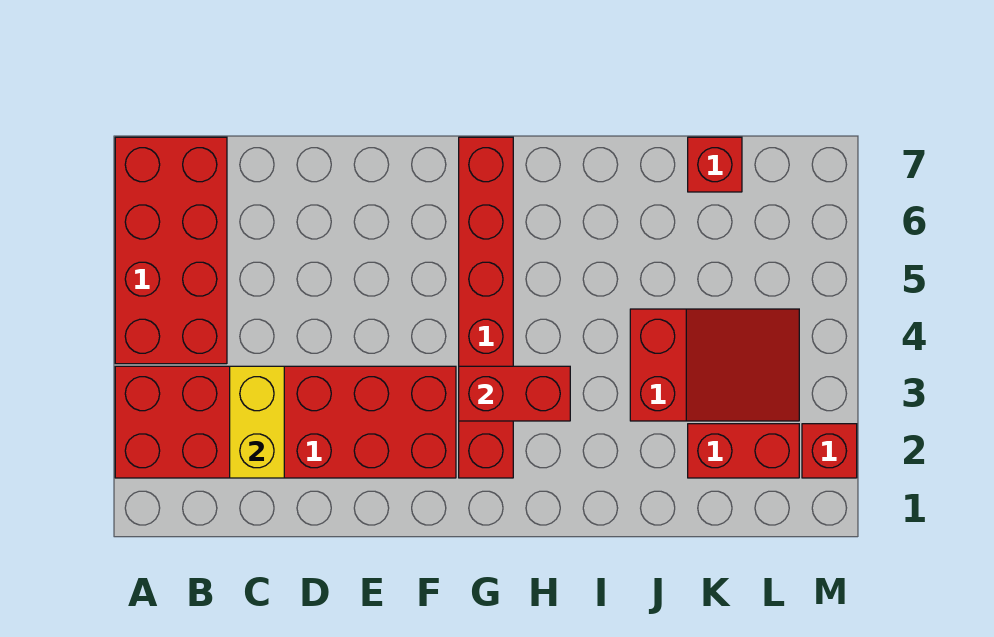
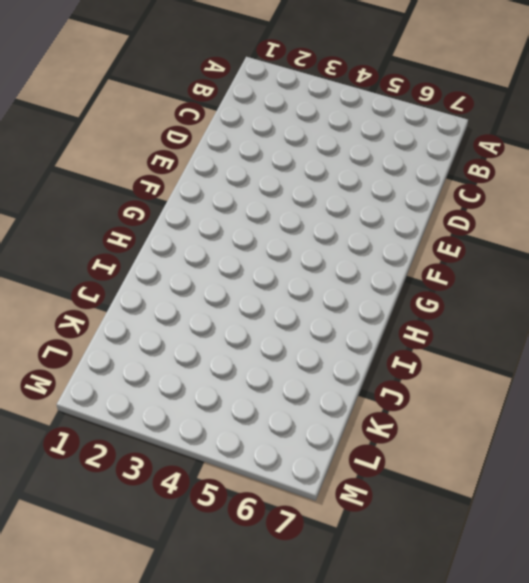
none -> red 2x6 brick [115,366,456,478]
none -> red 2x4 brick [115,137,227,364]

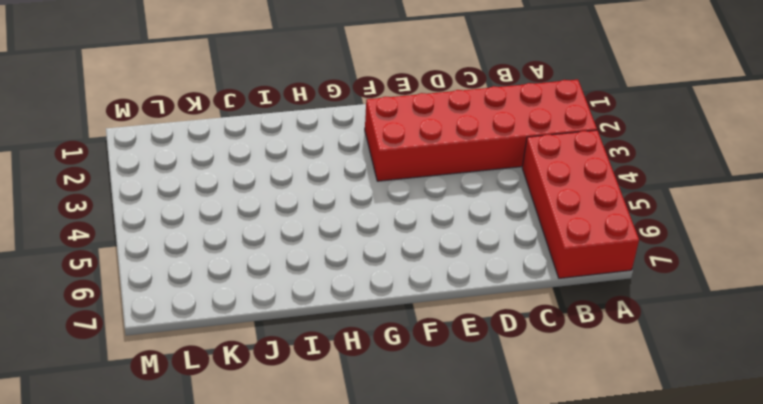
none -> red 1x6 brick [459,137,513,478]
none -> red 2x3 slope [630,309,799,421]

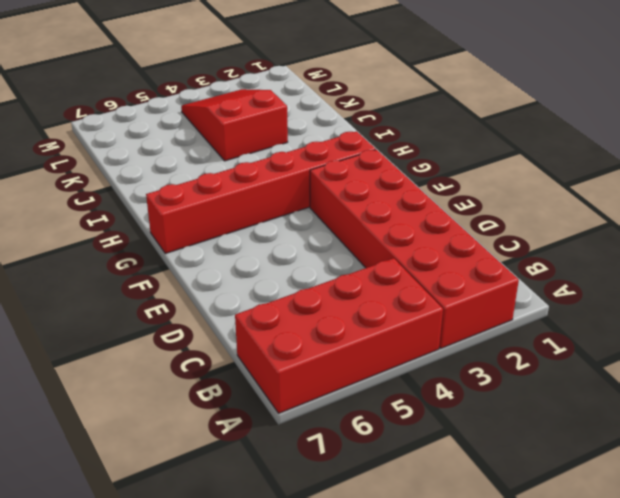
none -> red 1x2 brick [688,424,799,478]
none -> red 1x1 brick [688,137,742,192]

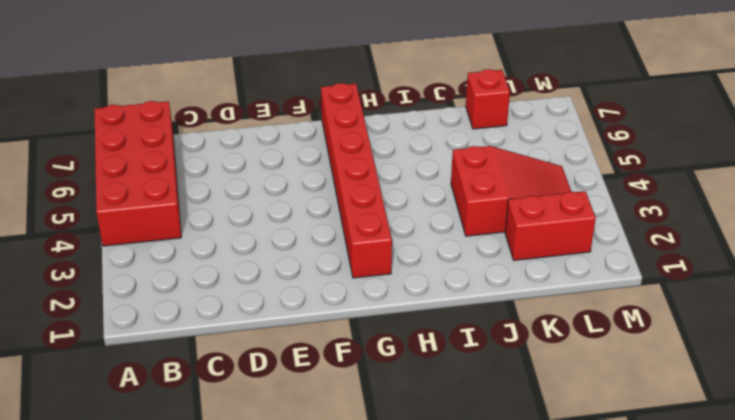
none -> red 2x6 brick [115,366,456,478]
none -> red 1x1 brick [802,424,857,478]

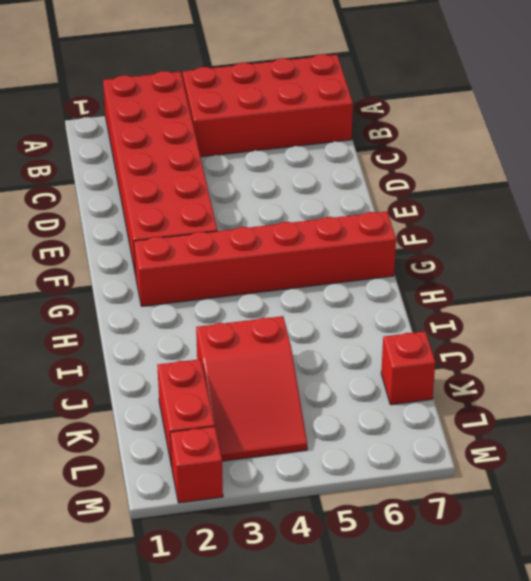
none -> yellow 1x2 brick [230,366,284,478]
none -> red 1x2 brick [459,366,570,421]

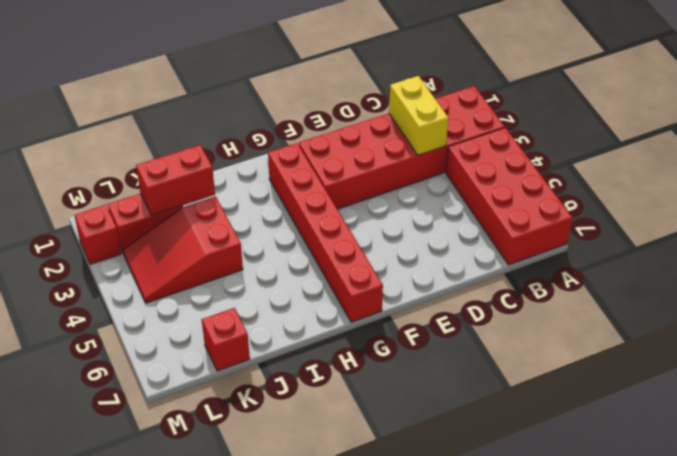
red 1x2 brick [136,145,215,216] -> red 1x2 brick moved to [459,366,570,421]

